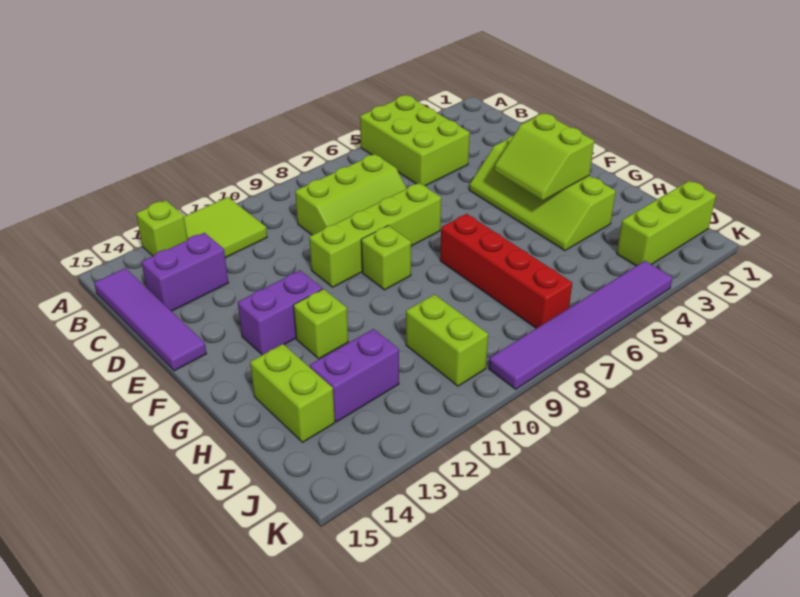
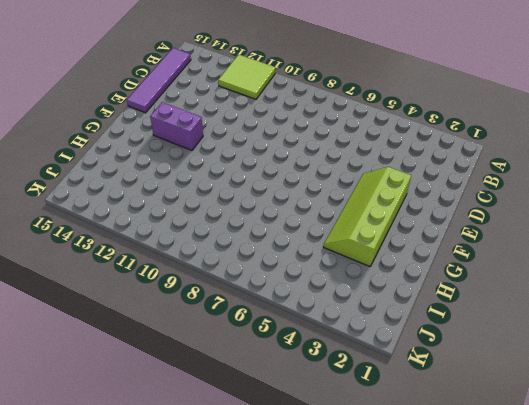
none -> lime 2x3 brick [360,95,470,186]
none -> lime 1x1 brick [136,200,188,256]
none -> lime 2x3 slope [295,154,407,235]

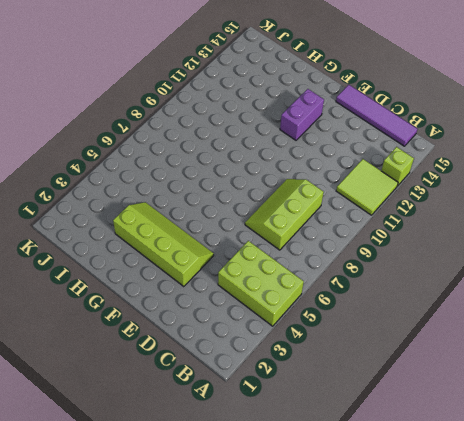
none -> purple 1x2 brick [142,233,228,311]
none -> lime 1x4 brick [309,183,441,287]
none -> lime 1x1 brick [361,225,411,290]

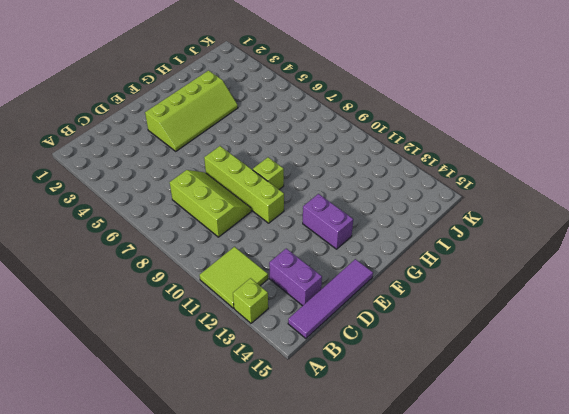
none -> lime 2x3 brick [360,95,470,186]
none -> red 1x4 brick [440,214,572,328]
none -> lime 1x1 brick [293,289,348,359]

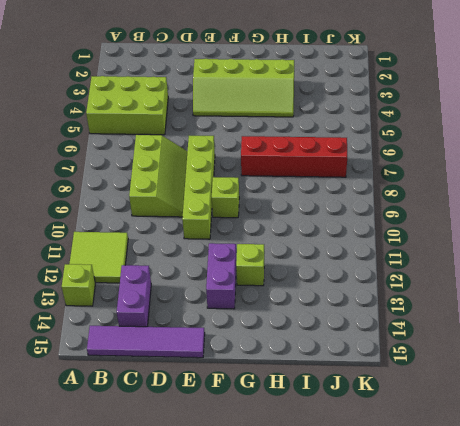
none -> lime 1x2 brick [250,344,335,442]
none -> lime 1x2 brick [406,295,488,386]
none -> purple 1x2 brick [310,329,399,422]

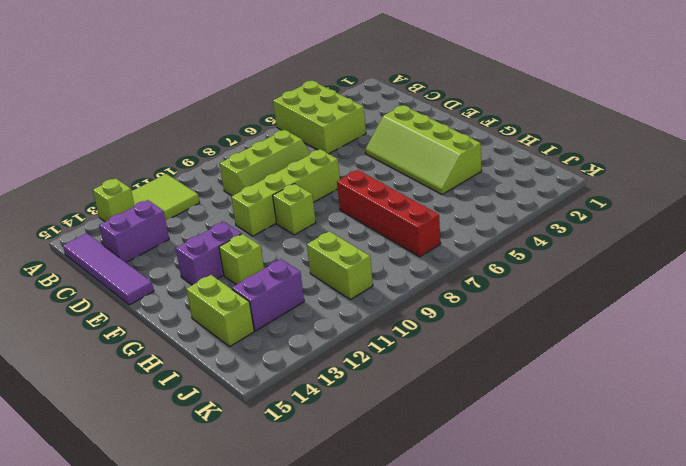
none -> lime 1x3 brick [617,181,716,266]
none -> purple 1x6 tile [489,261,672,389]
none -> lime 2x2 slope [494,114,594,200]

